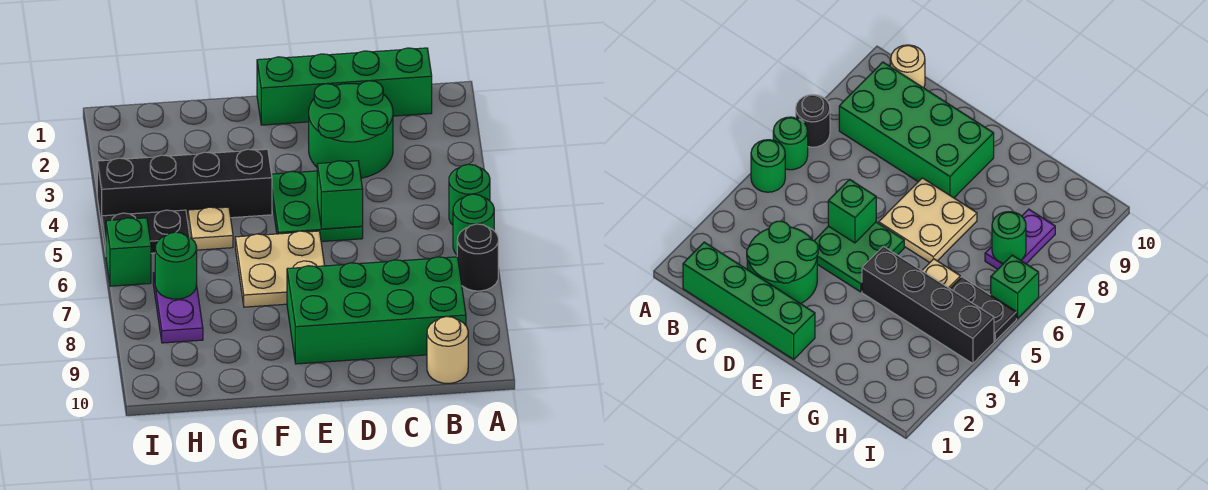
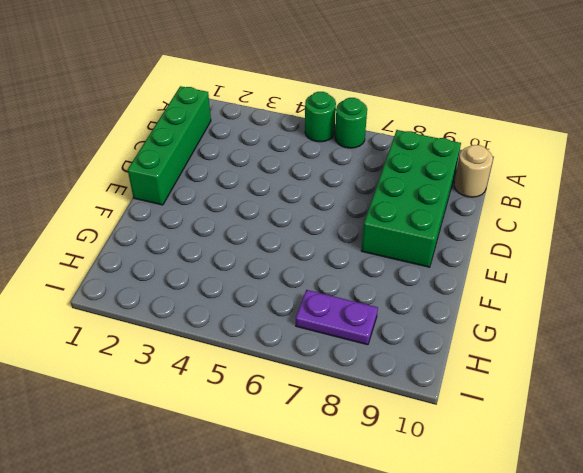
none -> black 1x1 round brick [457,224,498,291]
none -> green 2x2 round brick [309,81,393,178]
none -> green 2x2 plate [272,171,363,242]

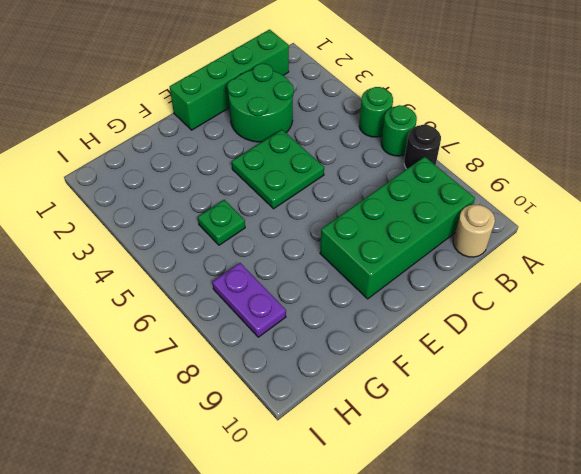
green 1x1 plate [198,200,245,245] -> tan 1x1 plate [188,207,233,250]
none -> tan 2x2 plate [235,231,325,307]
none -> black 1x4 brick [97,149,272,226]
none -> black 1x2 plate [102,210,190,254]

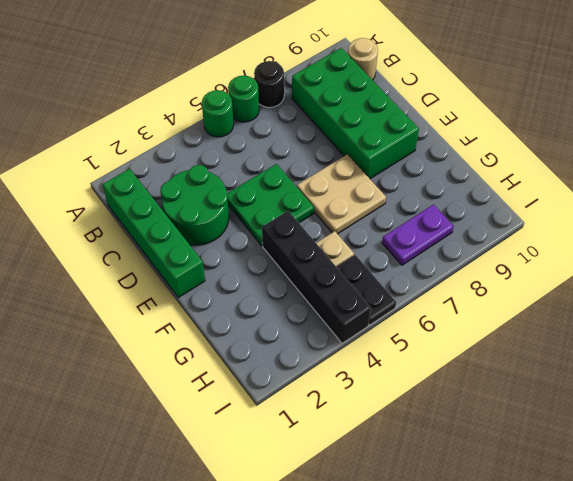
none -> green 1x1 brick [106,218,151,286]
none -> green 1x1 brick [317,161,363,229]
none -> green 1x1 round brick [155,232,197,299]

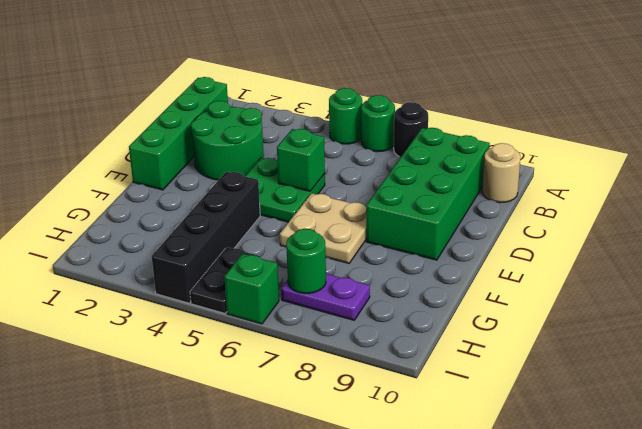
none -> tan 1x1 plate [188,207,233,250]

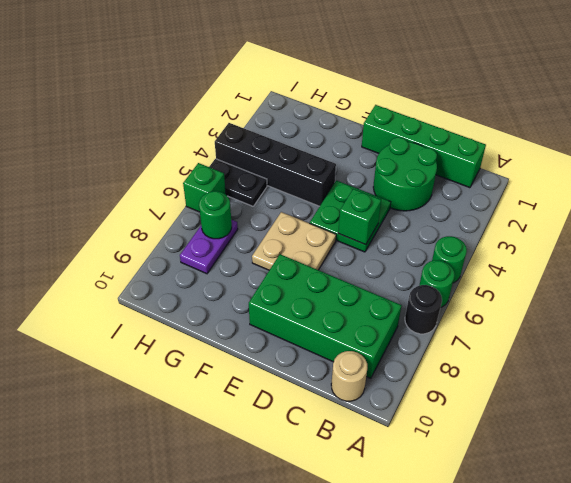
none -> tan 1x1 plate [188,207,233,250]

